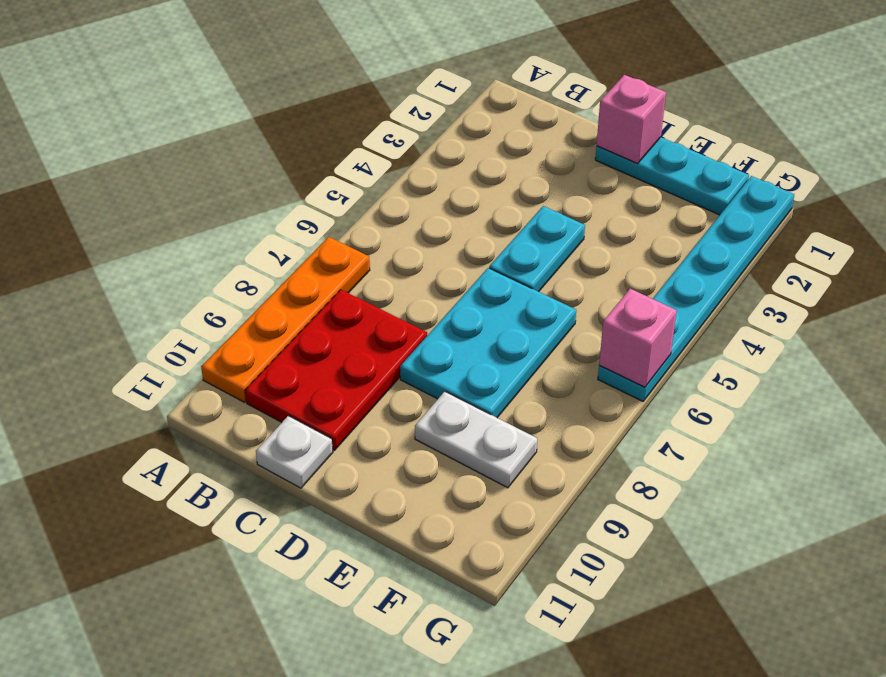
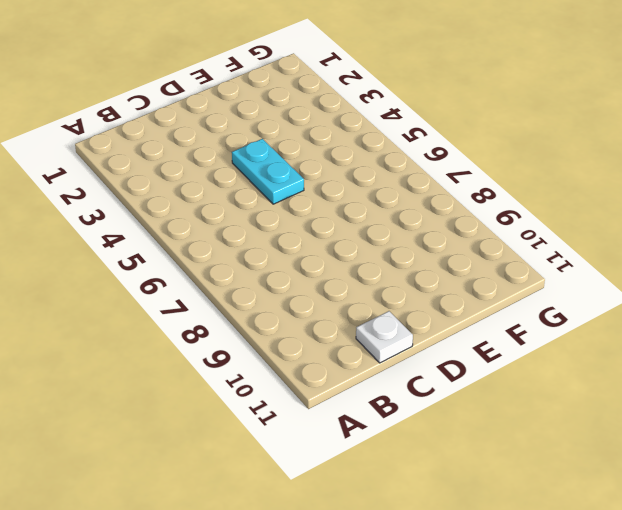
none -> orange 1x4 plate [201,237,370,402]
none -> red 2x3 plate [245,290,427,450]

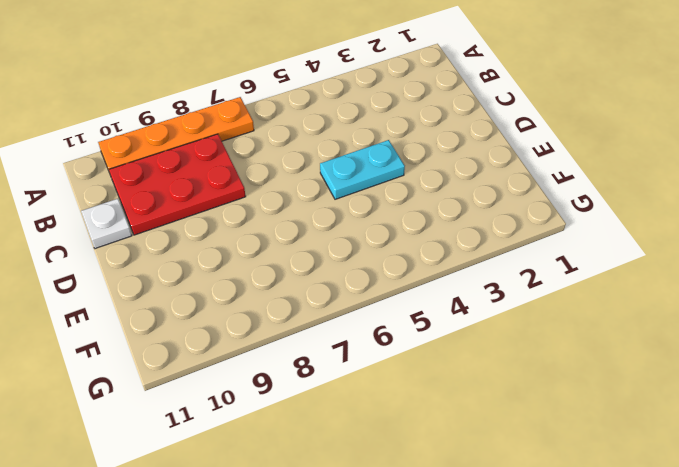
none -> cyan 1x3 plate [595,137,749,215]
none -> cyan 2x3 plate [400,268,576,418]

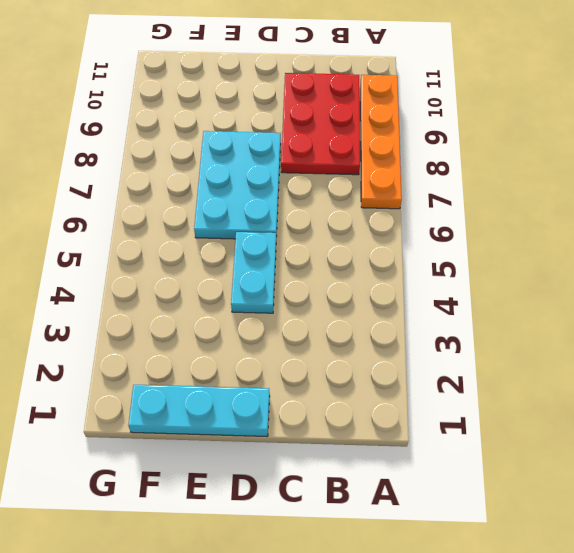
none -> white 1x1 plate [256,416,333,488]
none -> white 1x2 plate [415,391,537,488]

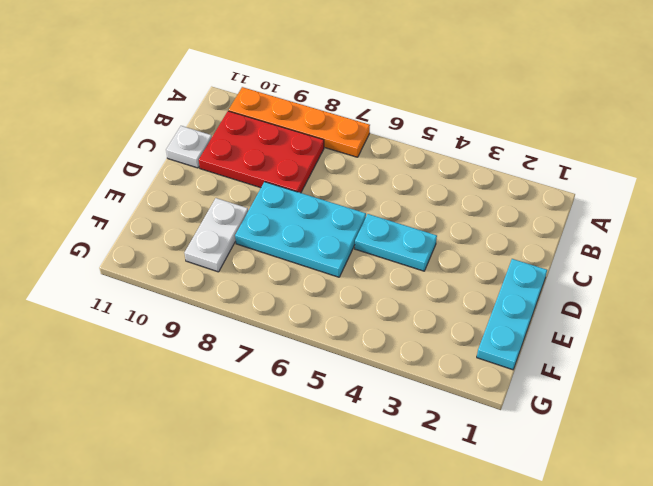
none -> cyan 1x6 plate [598,176,794,401]
none -> pink 1x1 brick [597,75,666,163]

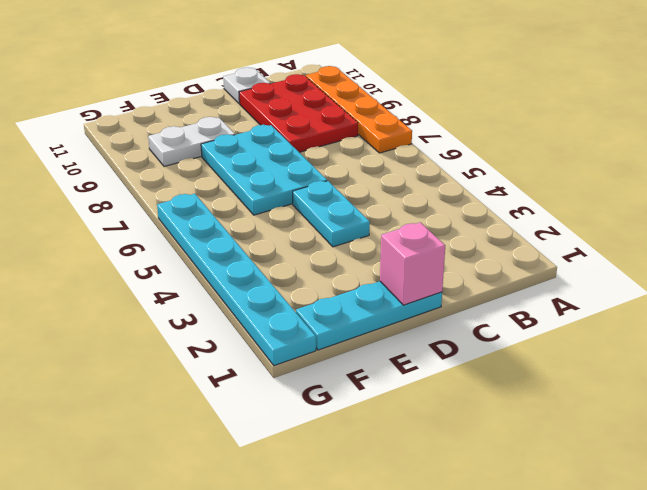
none -> pink 1x1 brick [599,289,677,387]

